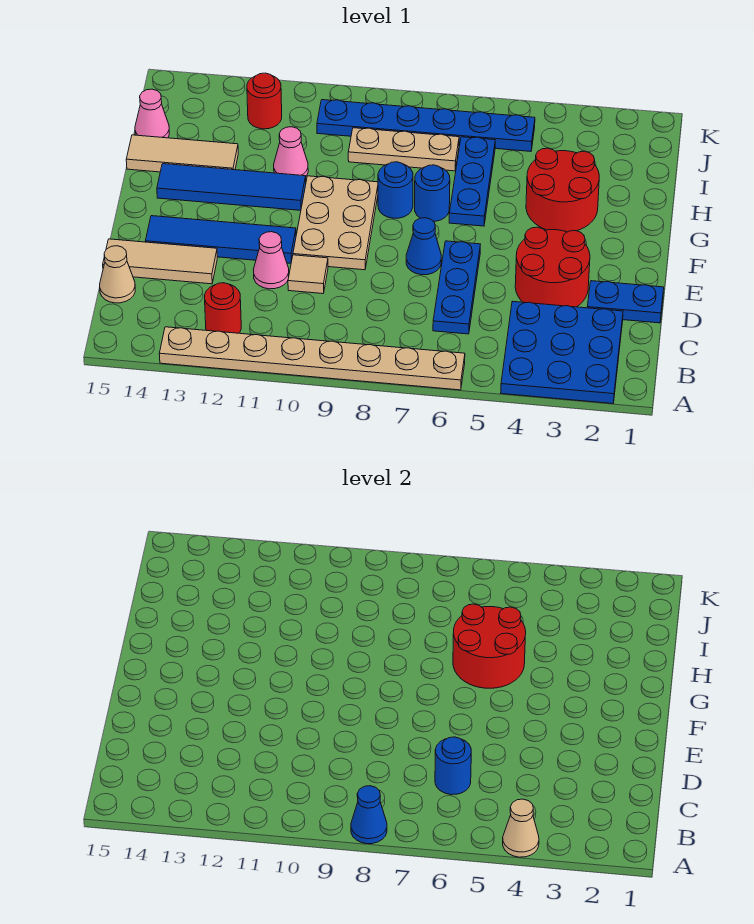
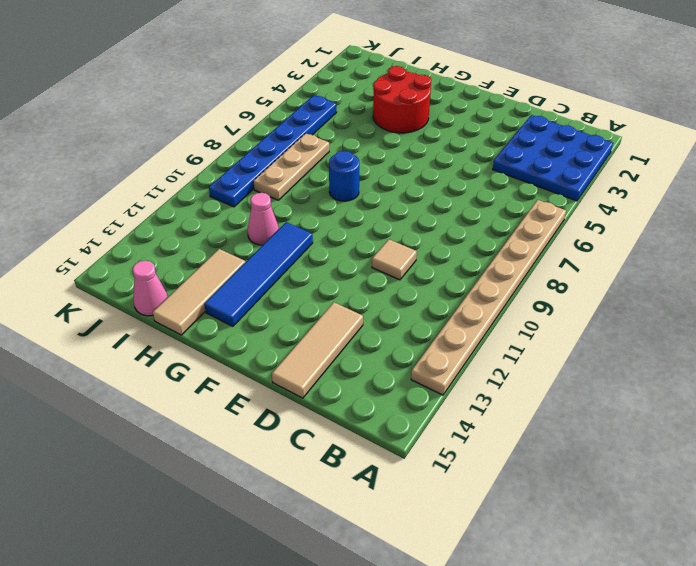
none -> red 1x1 round brick [205,283,241,333]
none -> blue 1x3 plate [433,241,480,334]
none -> tan 1x1 cone [100,246,135,303]

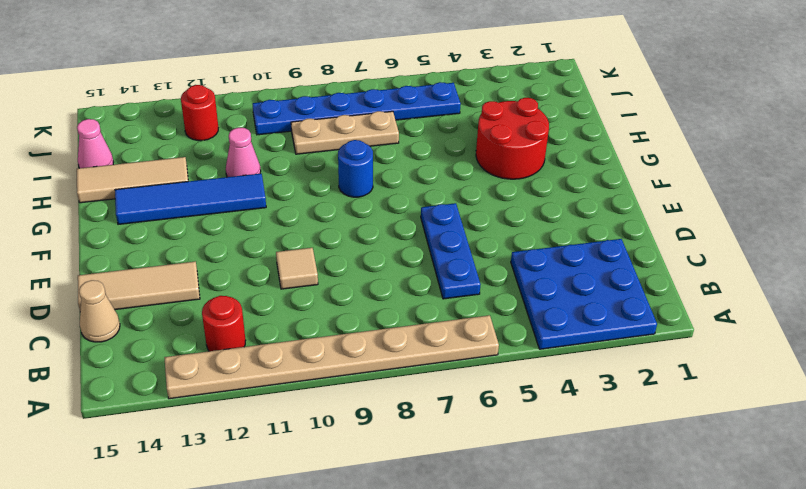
none -> blue 1x2 plate [587,281,664,323]
none -> red 2x2 round brick [515,227,590,307]
none -> pink 1x1 cone [253,232,289,289]

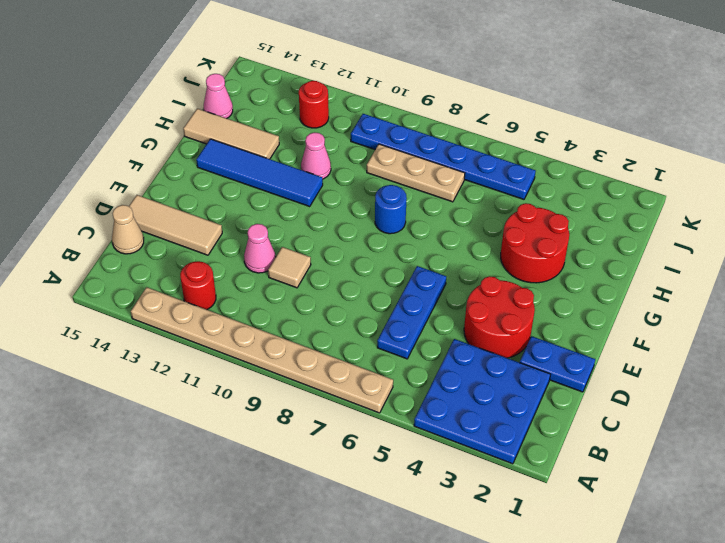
none -> blue 1x1 cone [406,218,441,275]
none -> tan 2x3 plate [293,176,378,270]
none -> blue 1x4 tile [145,216,296,263]

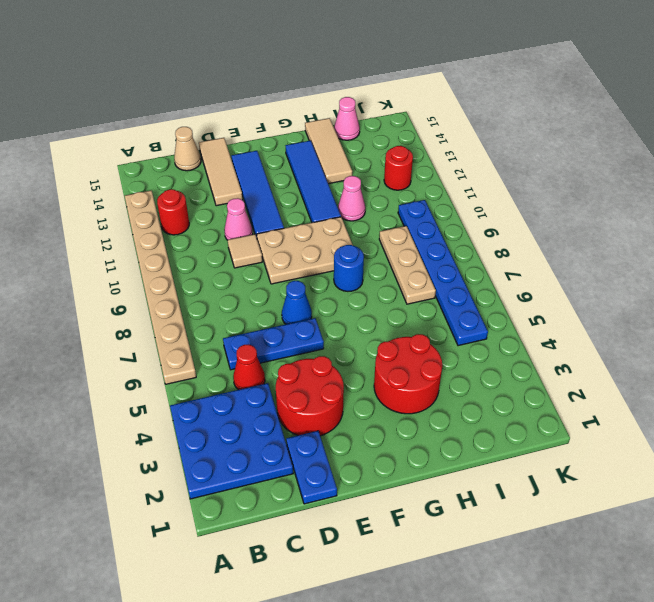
red 1x1 cone [233,345,265,390] -> none
none -> blue 1x3 plate [449,137,495,226]
none -> blue 1x1 round brick [415,165,450,221]
none -> tan 1x1 cone [503,799,539,857]

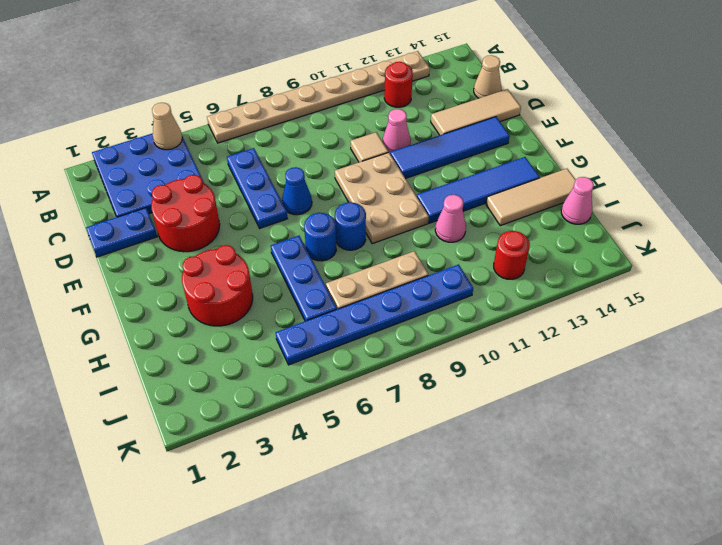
none -> blue 1x1 cone [351,786,387,844]
none -> blue 1x1 round brick [435,737,471,795]
none -> red 2x2 round brick [453,604,526,688]

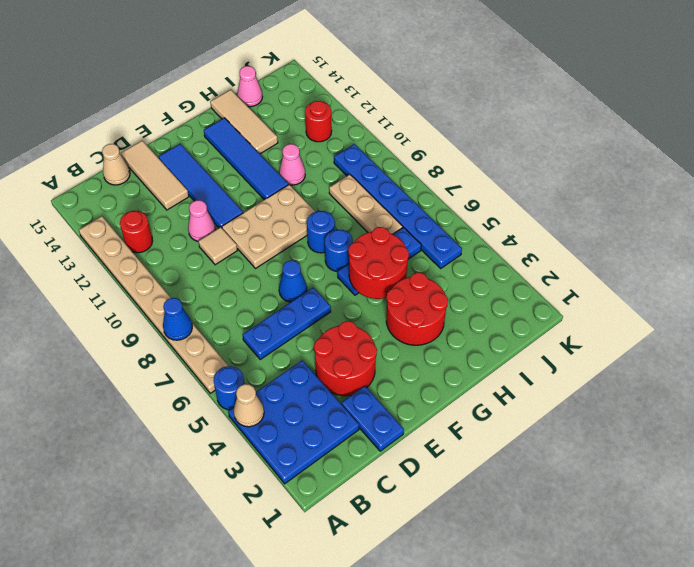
blue 1x1 round brick [214,366,245,410] -> blue 1x1 round brick moved to [435,737,471,795]

